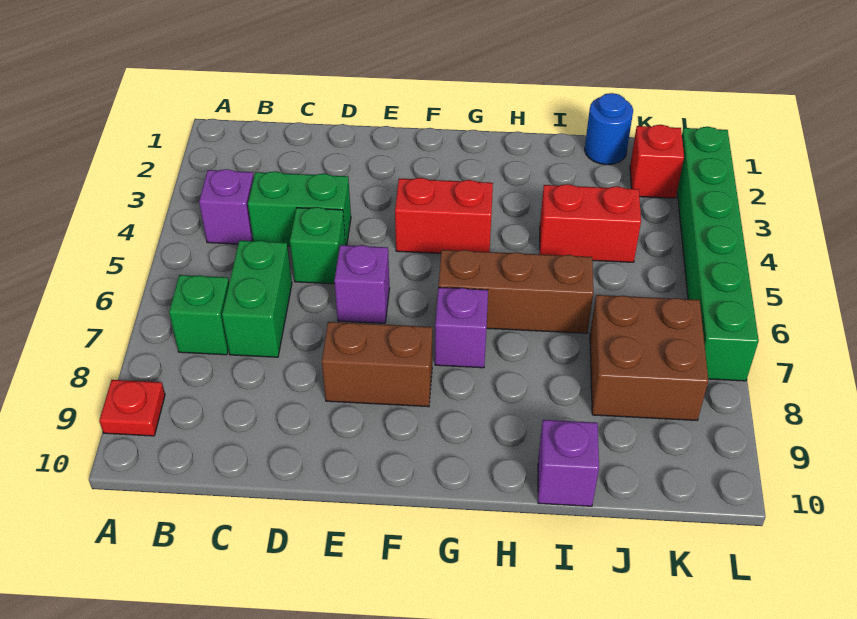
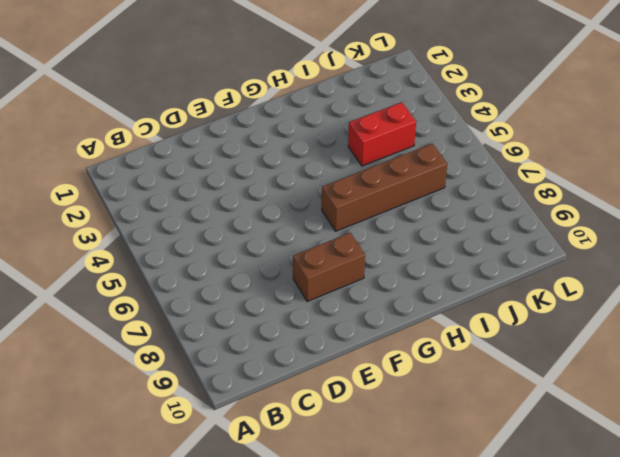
brown 1x4 brick [322,144,447,231] -> brown 1x3 brick [438,250,593,333]
none -> red 1x1 plate [99,380,165,436]
none -> purple 1x1 brick [199,169,254,244]
none -> green 1x1 brick [169,275,229,355]

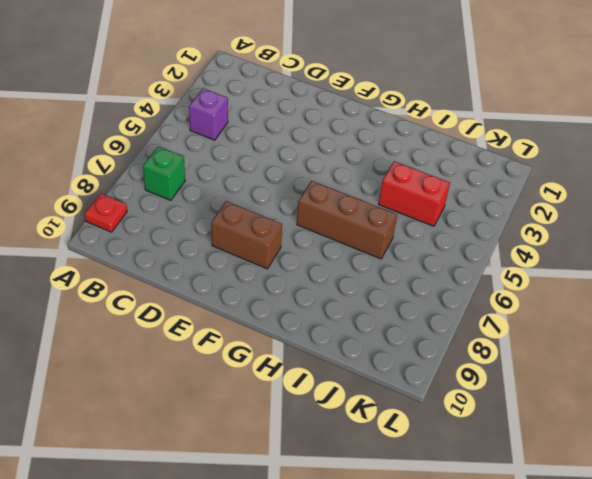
none -> green 1x2 brick [248,171,351,246]
none -> green 1x2 brick [222,240,292,357]
none -> green 1x1 brick [290,207,346,284]

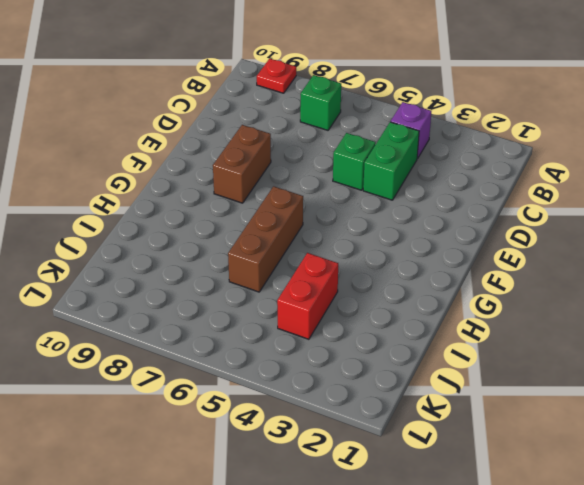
none -> green 1x2 brick [222,240,292,357]
none -> purple 1x1 brick [334,245,389,323]
none -> red 1x2 brick [395,178,493,253]

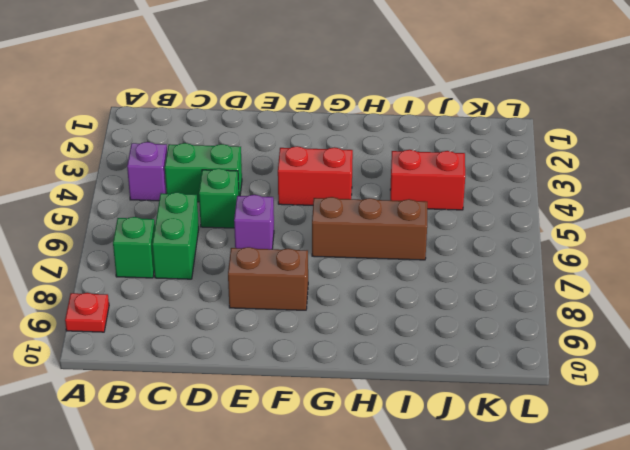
none -> purple 1x1 brick [435,287,488,368]
none -> purple 1x1 brick [538,420,599,506]
none -> blue 1x1 round brick [585,93,633,165]

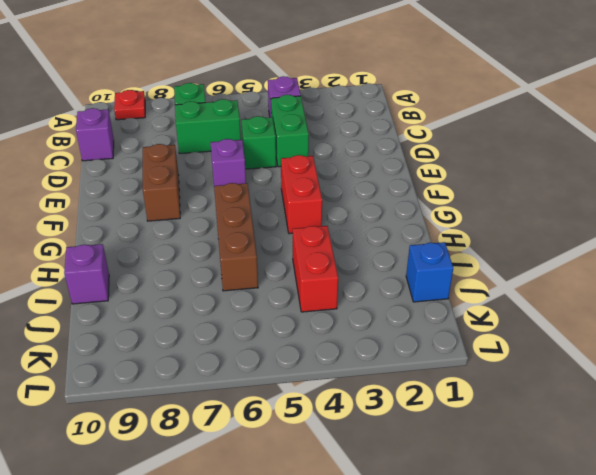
purple 1x1 brick [76,108,114,161] -> purple 1x1 brick moved to [435,287,488,368]
blue 1x1 brick [406,242,453,302] -> blue 1x1 round brick [585,93,633,165]
none -> brown 2x2 brick [590,295,708,420]
none -> red 1x1 brick [630,125,684,198]
none -> green 1x6 brick [677,127,759,381]

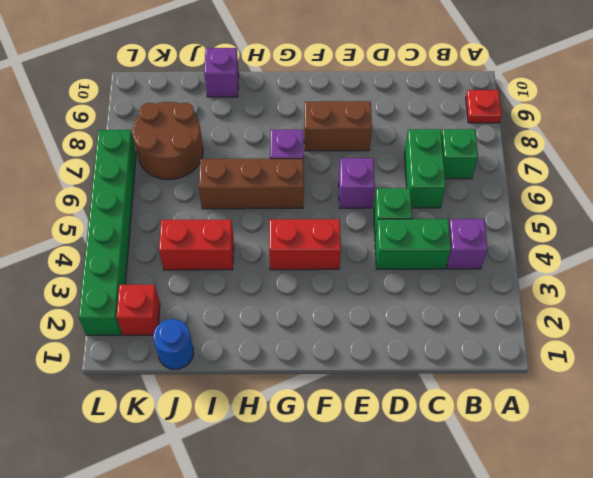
brown 2x2 round brick [133,102,203,180] -> brown 2x2 brick [590,295,708,420]

